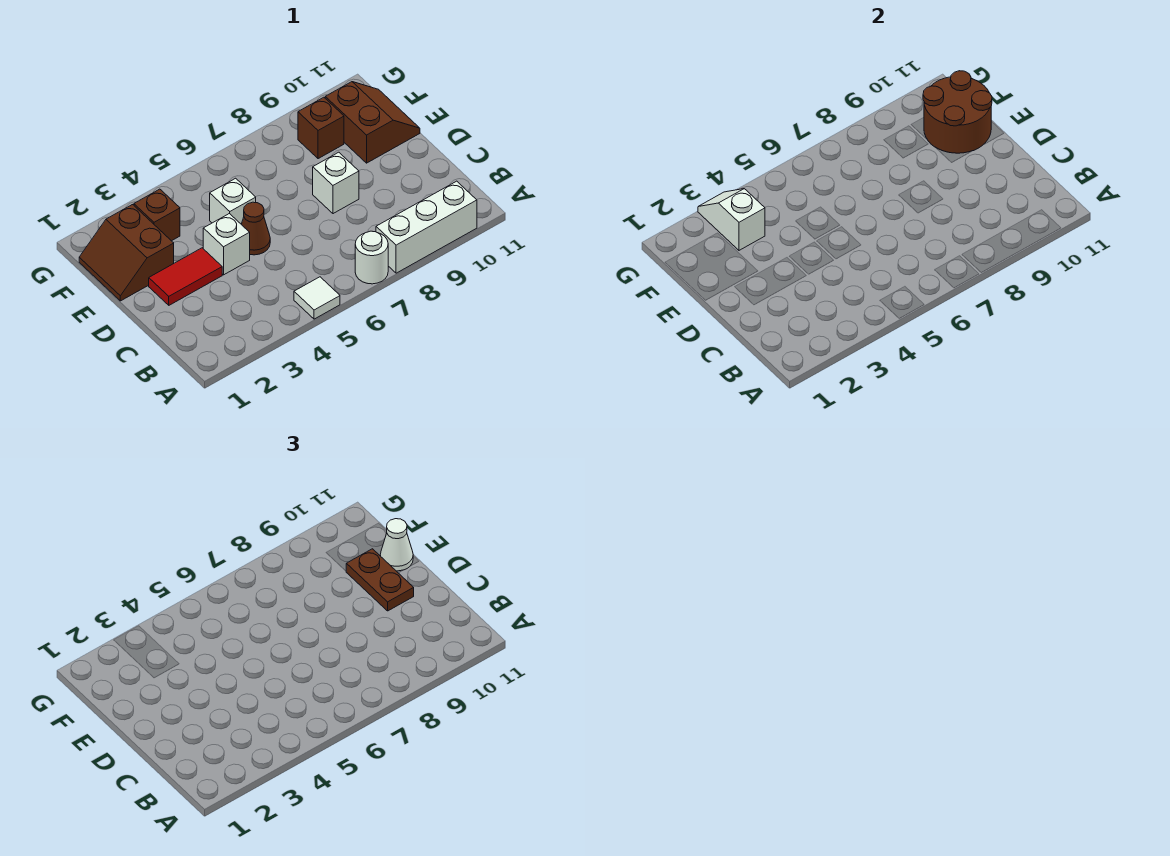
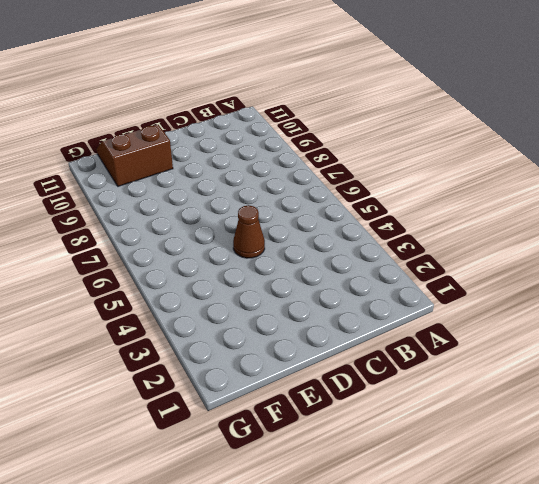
none -> white 1x1 tile [294,277,340,319]
none -> white 1x1 round brick [355,231,388,284]
none -> white 1x3 brick [376,181,477,273]

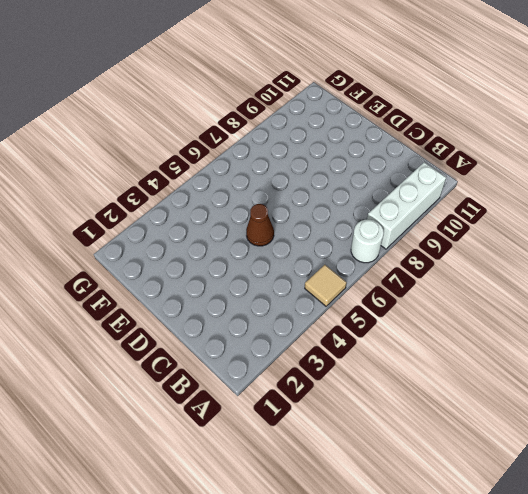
tan 1x1 tile [305,265,347,306] -> white 1x1 tile [294,277,340,319]
none -> red 1x2 tile [149,248,222,305]
none -> white 1x1 brick [203,213,250,275]
none -> white 1x1 brick [313,152,359,214]

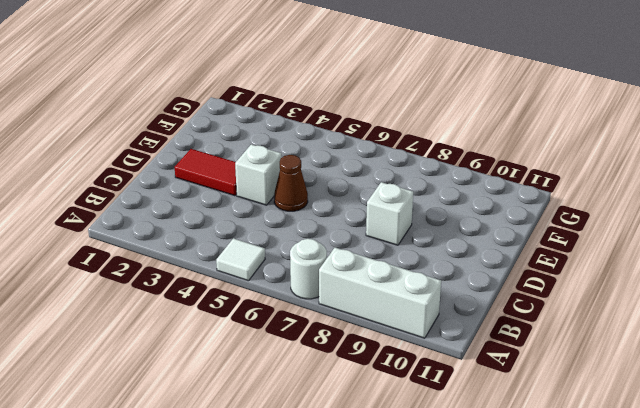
none -> brown 2x2 slope [79,205,174,301]
none -> white 1x1 brick [210,178,256,224]
none -> brown 2x2 slope [325,82,420,163]

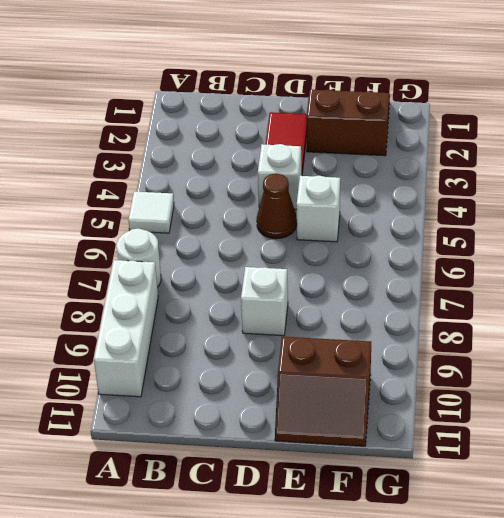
none -> brown 1x1 brick [134,189,180,241]
none -> brown 1x1 brick [298,97,344,159]
none -> brown 2x2 round brick [923,71,992,153]

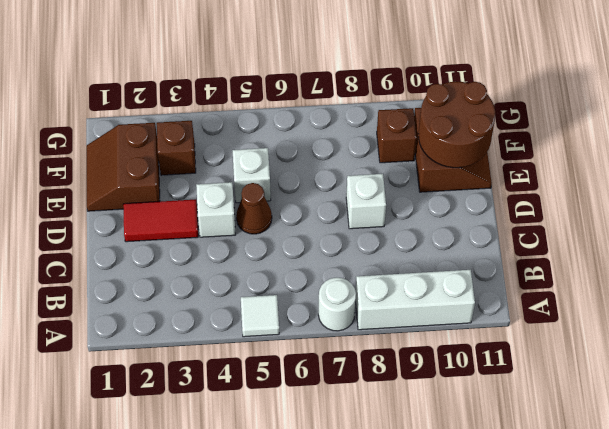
none -> white 1x2 slope [698,189,765,250]
none -> brown 1x2 plate [346,549,414,611]
none -> white 1x1 cone [380,519,413,571]

